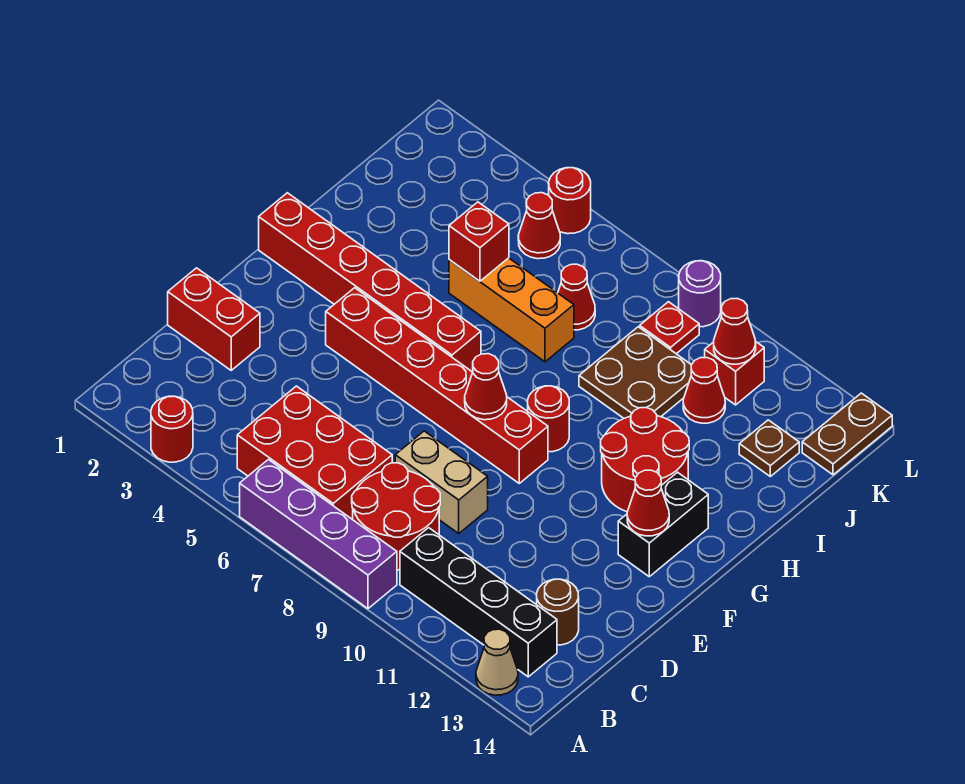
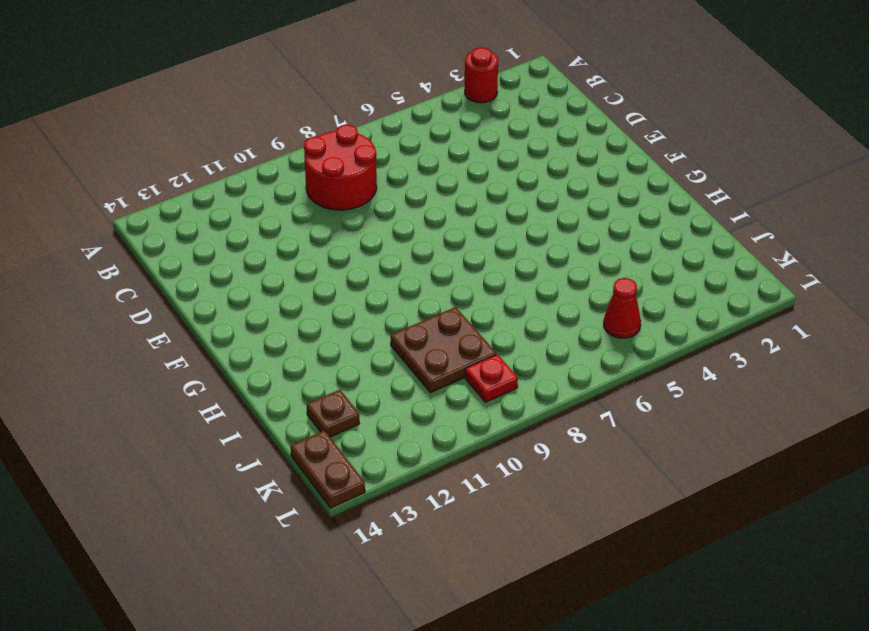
none -> purple 1x4 brick [240,460,397,609]
none -> tan 1x1 cone [476,629,518,695]
none -> red 2x3 brick [237,386,392,520]

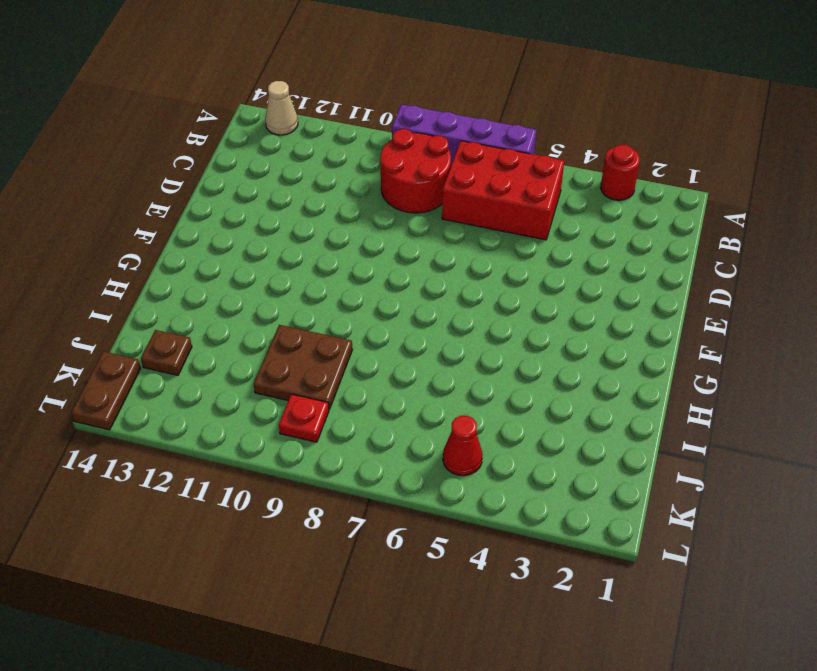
none -> black 1x4 brick [400,528,557,677]
none -> brown 1x1 round brick [537,579,579,645]
none -> red 1x2 brick [168,268,260,370]

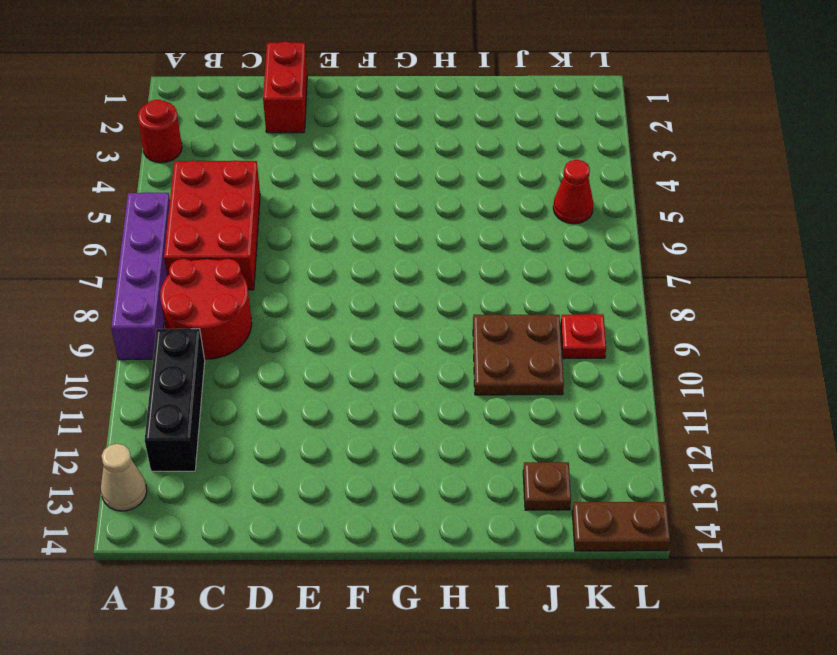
black 1x3 brick [145,329,205,471] -> black 1x4 brick [400,528,557,677]
none -> brown 1x1 round brick [537,579,579,645]
none -> tan 1x2 brick [395,431,488,533]
none -> red 1x6 brick [326,288,548,483]

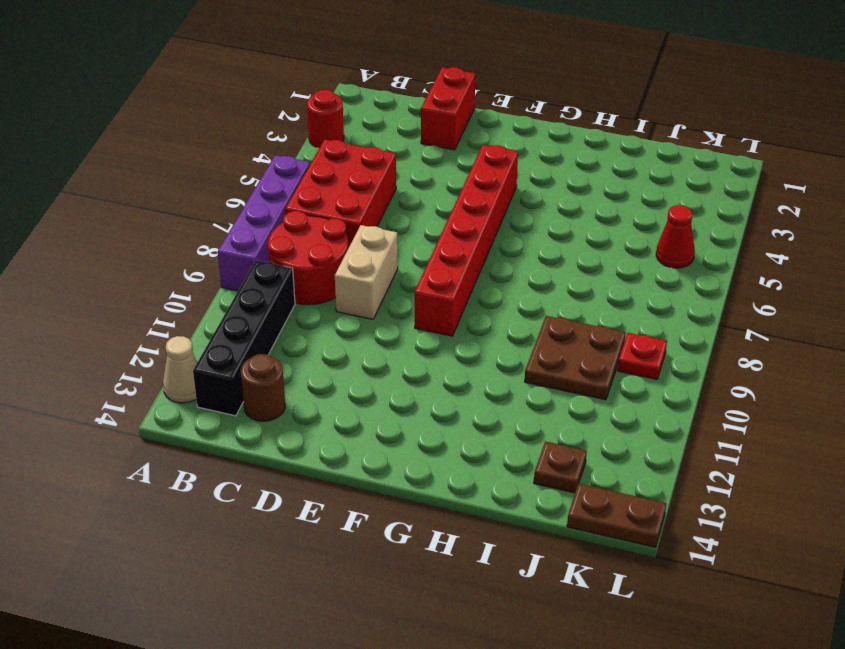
none -> black 1x2 brick [618,472,708,577]
none -> red 1x6 brick [259,193,481,372]
none -> red 1x1 round brick [528,386,569,452]

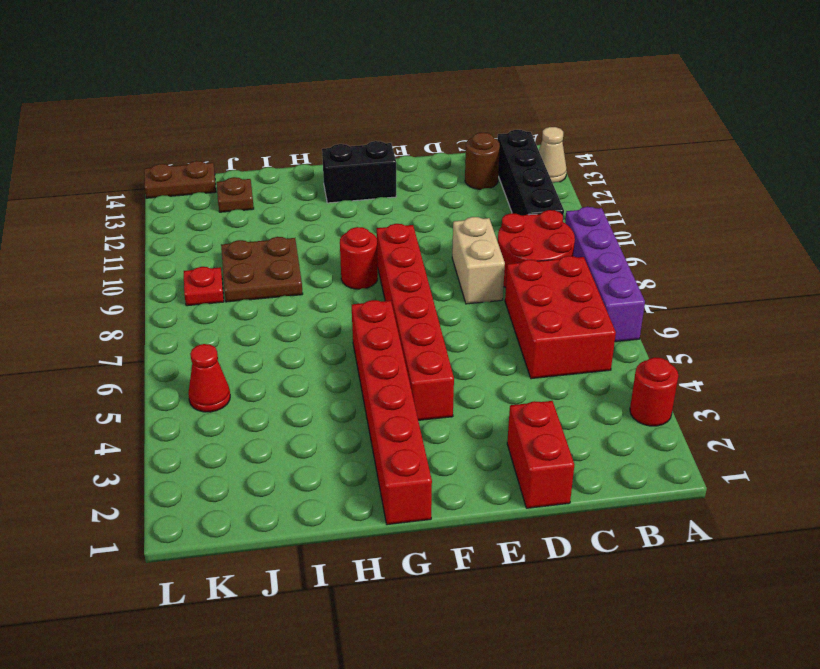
none -> red 2x2 round brick [601,408,689,512]
none -> orange 1x3 brick [449,258,574,362]
none -> red 1x1 cone [558,264,595,330]

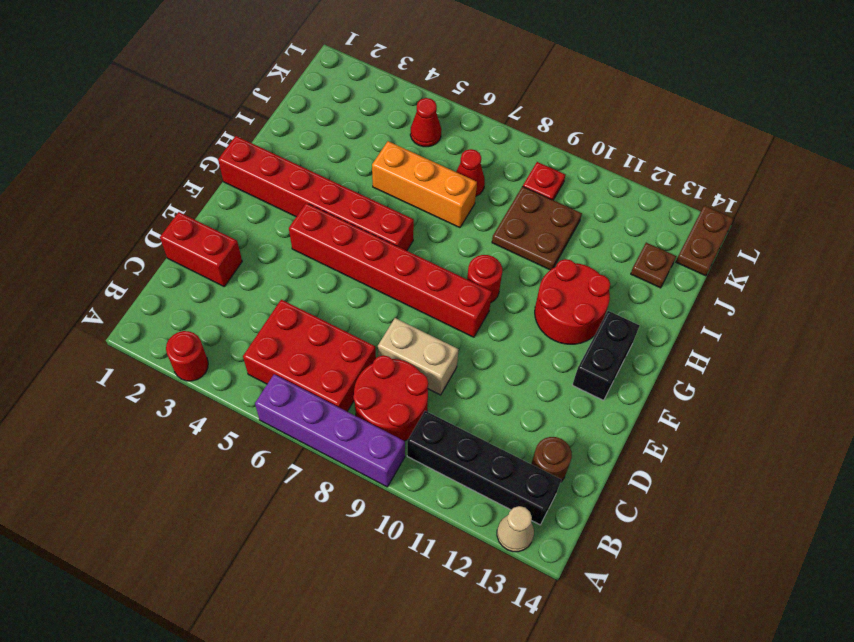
none -> red 1x1 cone [683,358,725,423]
none -> red 1x1 brick [705,341,764,405]
none -> red 1x1 round brick [549,168,591,234]

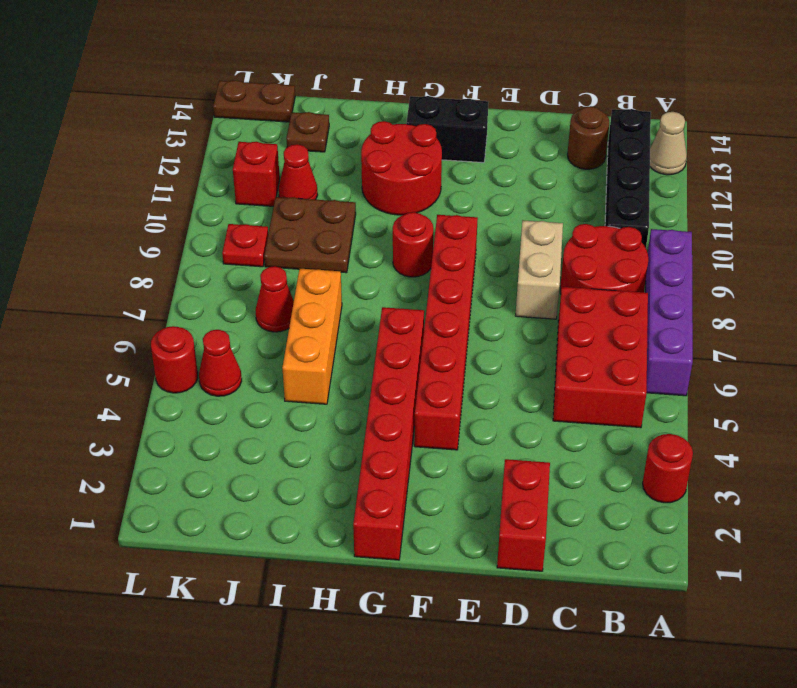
none -> purple 1x1 round brick [679,261,721,327]
none -> red 1x1 cone [465,354,507,420]
none -> red 1x1 cone [627,470,669,536]

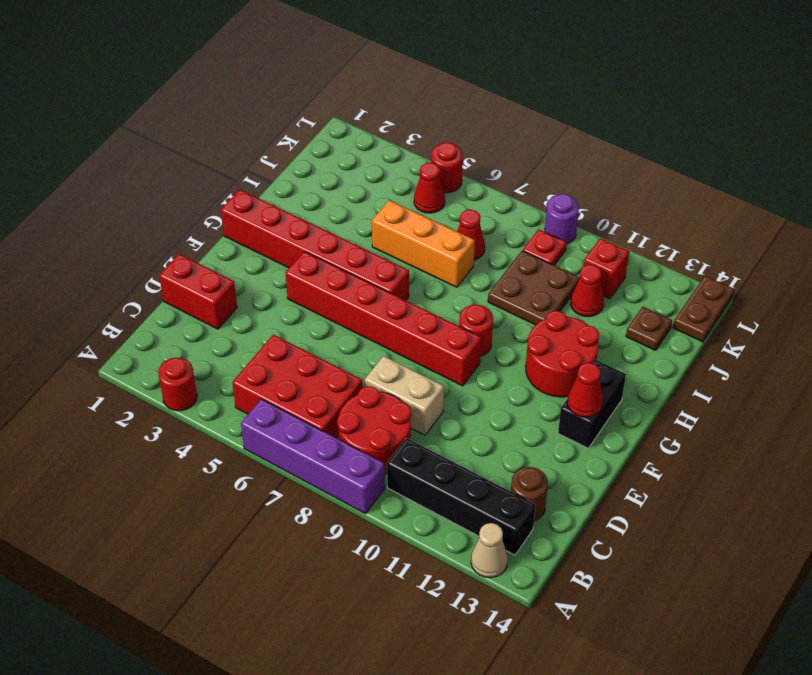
none -> red 1x1 cone [465,354,507,420]
none -> red 1x1 brick [449,202,509,281]
none -> red 1x1 cone [714,299,756,364]

